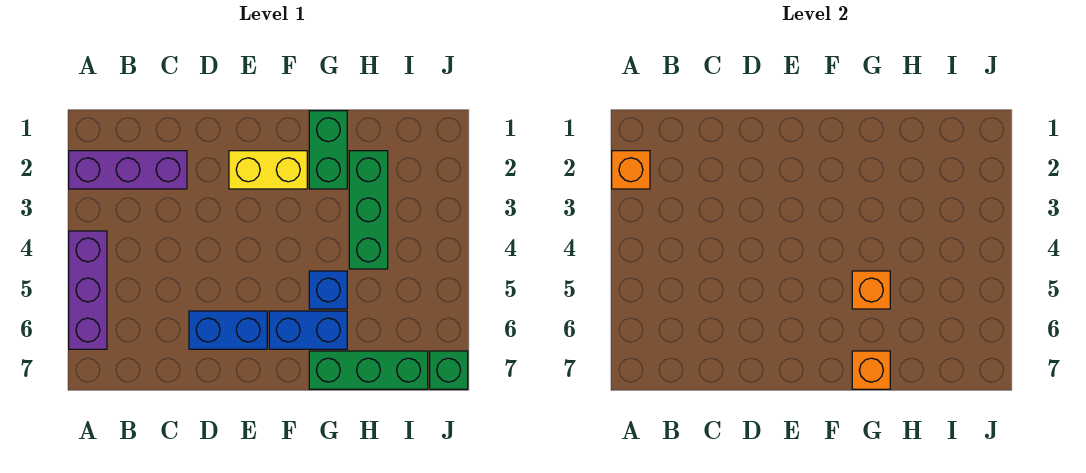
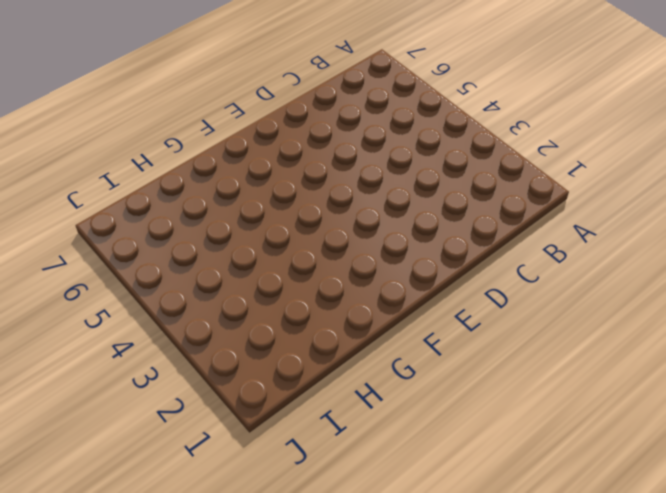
none -> purple 1x3 brick [69,151,187,189]
none -> purple 1x3 brick [69,231,107,349]
none -> blue 1x2 brick [189,311,267,349]

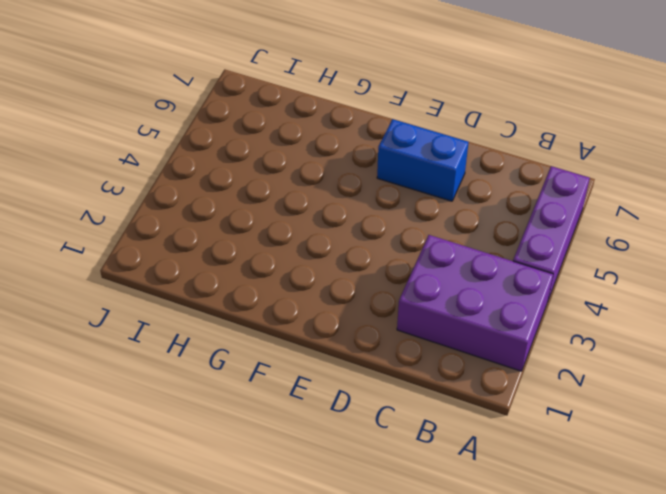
purple 2x3 brick [397,235,553,371] -> purple 1x3 brick [69,151,187,189]
none -> yellow 1x2 brick [229,151,307,189]
none -> blue 1x2 brick [269,311,347,349]
none -> green 1x2 brick [309,111,347,189]

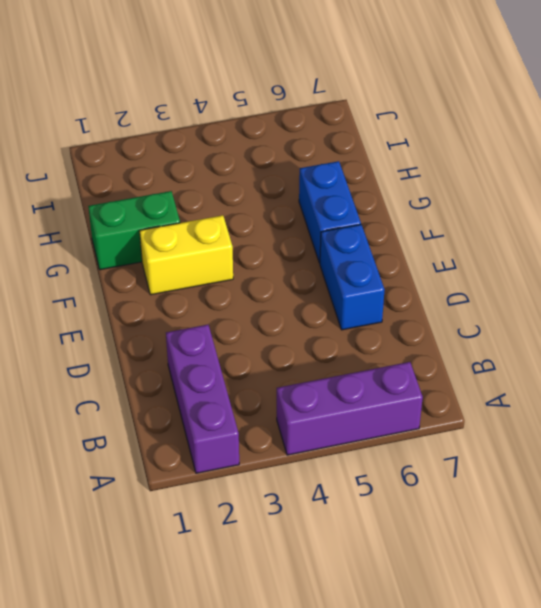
yellow 1x2 brick [140,215,233,295] -> yellow 1x2 brick turned to [229,151,307,189]
none -> blue 1x1 brick [309,271,347,309]
none -> green 1x3 brick [309,351,428,389]
none -> green 1x3 brick [349,151,388,269]

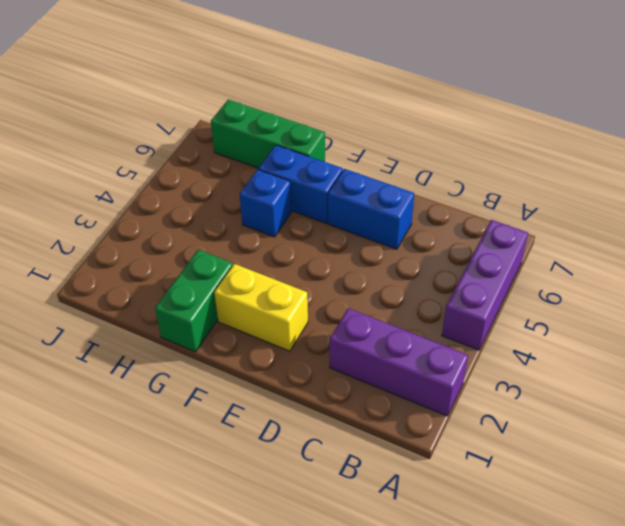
none -> green 1x3 brick [349,151,388,269]
none -> green 1x1 brick [430,351,468,389]
none -> orange 1x1 brick [612,151,650,189]

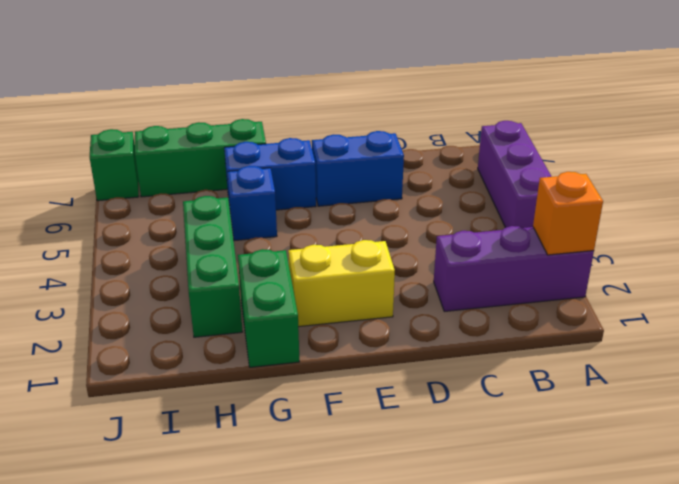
none -> orange 1x1 brick [852,271,890,309]
none -> orange 1x1 brick [852,351,890,389]

